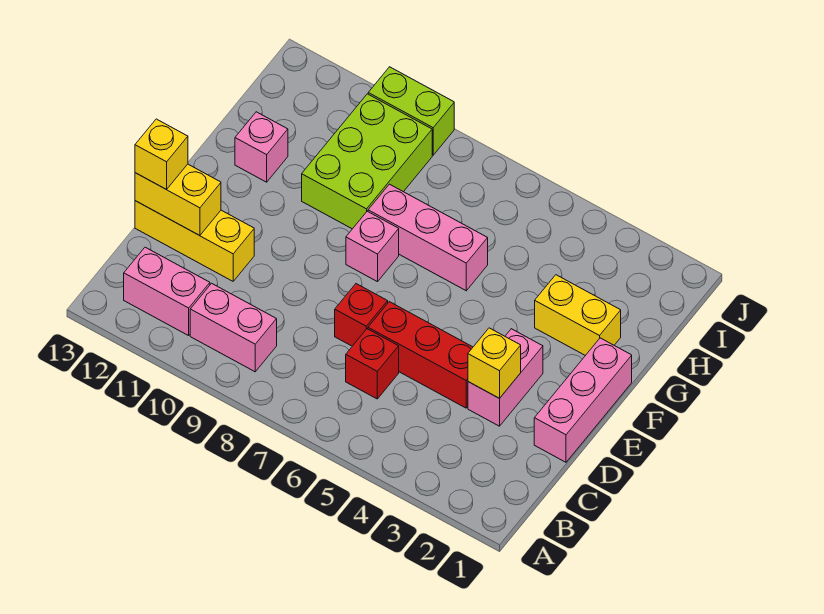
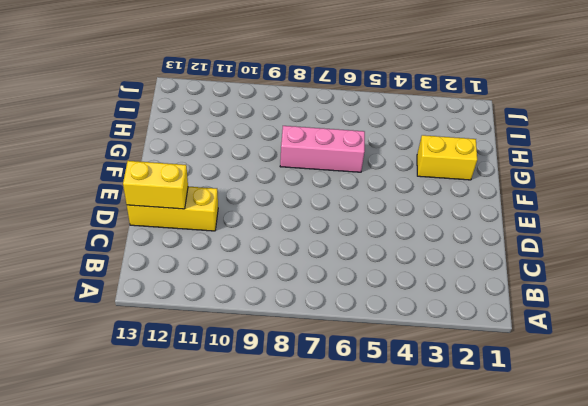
none -> pink 1x2 brick [190,283,277,372]
none -> pink 1x2 brick [124,247,210,336]
none -> red 1x1 brick [346,329,399,399]

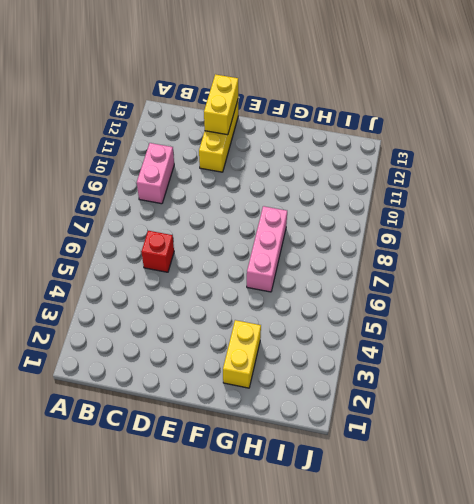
none -> pink 1x2 brick [124,247,210,336]
none -> pink 1x3 brick [534,338,632,462]
none -> pink 1x2 brick [468,329,543,426]

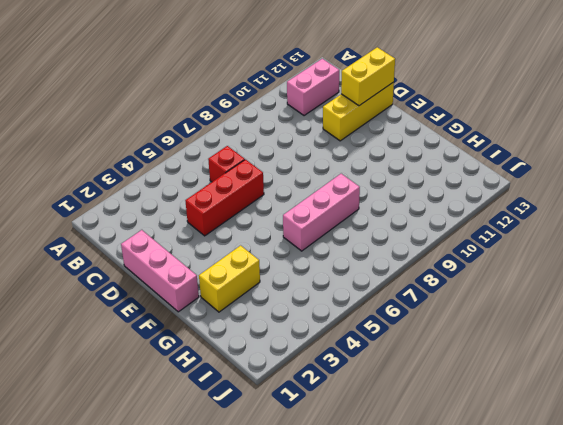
none -> pink 1x2 brick [190,283,277,372]
none -> pink 1x2 brick [468,329,543,426]
none -> red 1x1 brick [335,284,388,346]

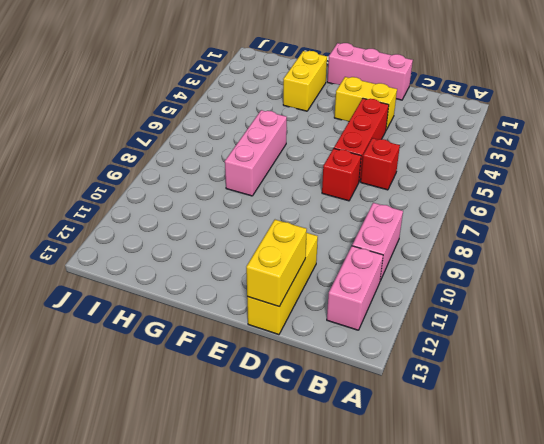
yellow 1x2 brick [334,77,397,130] -> pink 1x2 brick [468,329,543,426]
none -> pink 1x1 brick [346,211,399,282]
none -> lime 2x3 brick [302,94,432,229]
none -> pink 1x1 brick [235,112,288,182]

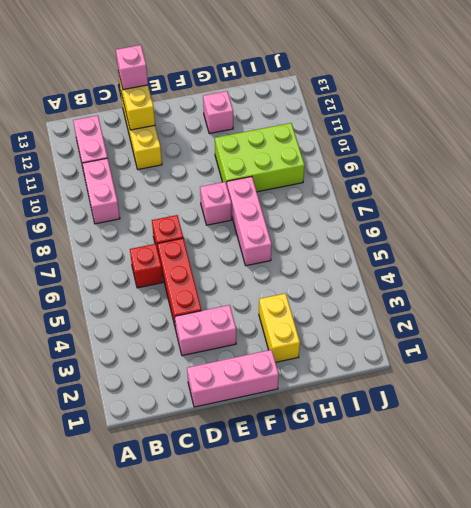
pink 1x1 brick [116,45,148,90] -> yellow 1x1 brick [135,119,188,190]
none -> lime 1x2 brick [368,67,454,155]
none -> yellow 1x1 brick [468,328,521,398]

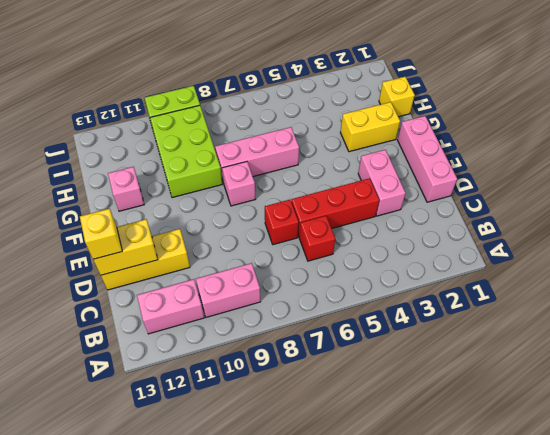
yellow 1x1 brick [379,77,415,117] -> yellow 1x1 brick moved to [468,328,521,398]

